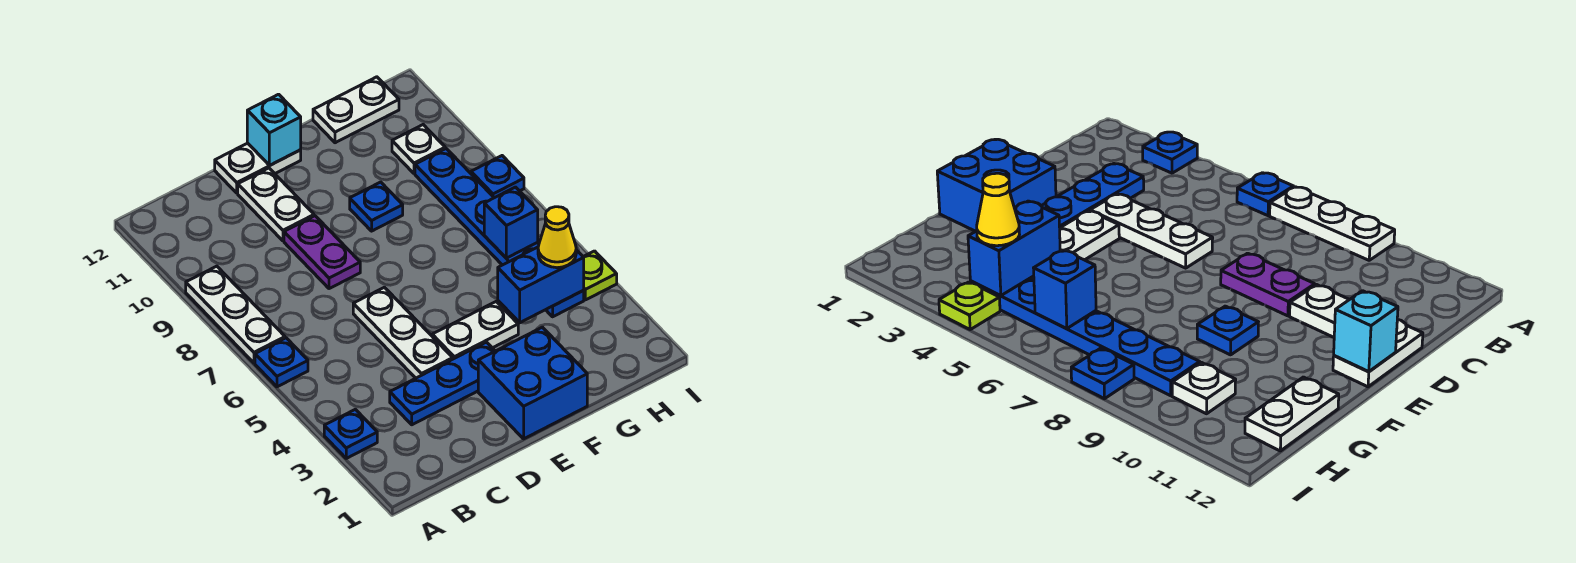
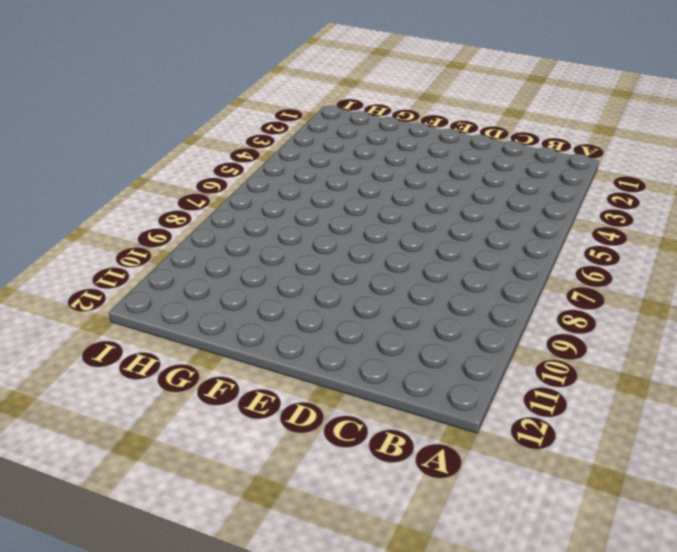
none -> blue 1x1 plate [324,409,377,458]
none -> blue 1x1 plate [255,338,308,387]
none -> white 1x3 plate [186,266,285,363]

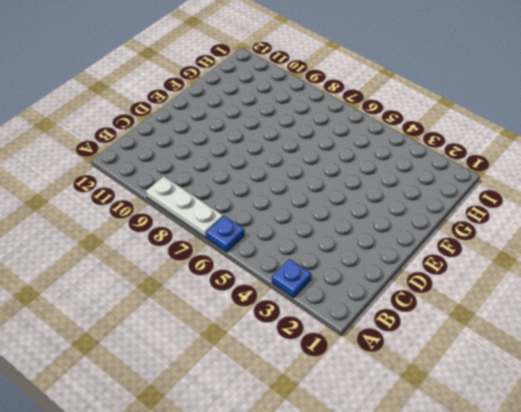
none -> blue 1x3 plate [390,342,495,425]
none -> white 1x3 plate [353,287,453,378]
none -> purple 1x2 plate [284,216,360,289]

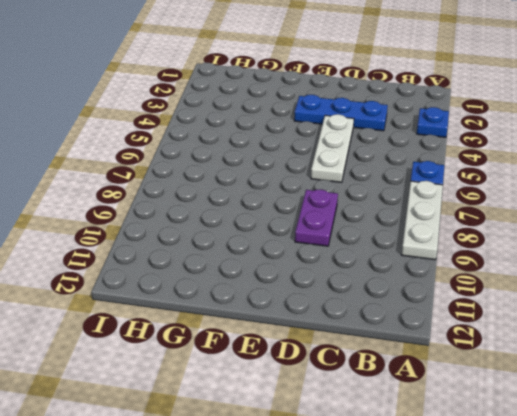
none -> white 1x2 plate [238,168,314,241]
none -> white 1x2 plate [215,143,301,193]
none -> blue 2x2 brick [478,327,587,439]

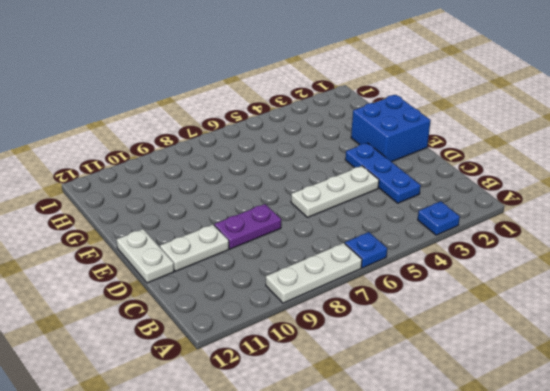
none -> white 1x2 plate [432,302,518,359]
none -> blue 1x1 plate [350,182,403,231]
none -> white 1x2 plate [313,77,399,143]

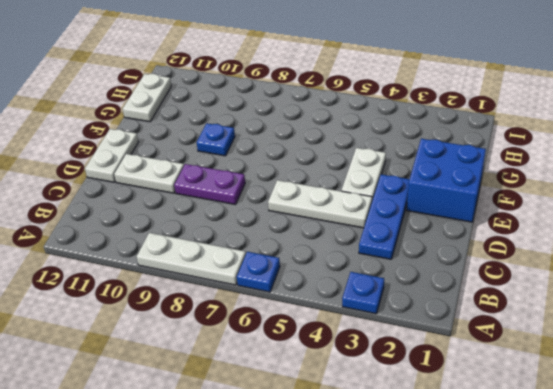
none -> blue 1x6 plate [415,149,584,317]
none -> white 1x1 plate [392,125,445,174]
none -> lime 1x1 plate [583,251,617,300]

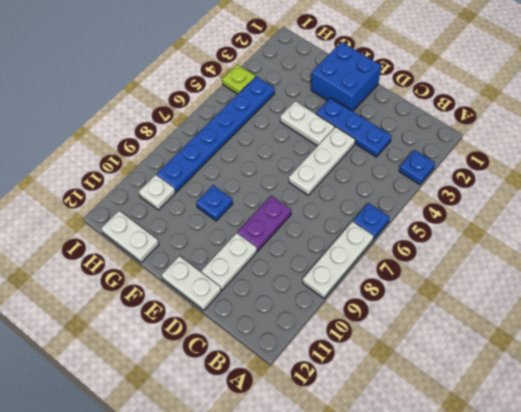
none -> blue 1x1 plate [471,156,524,198]
none -> cyan 1x1 brick [247,94,301,165]
none -> blue 1x2 brick [498,247,584,323]

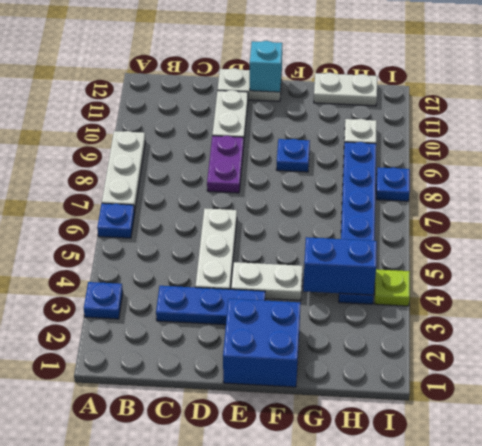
none -> blue 1x1 brick [484,187,538,258]
none -> yellow 1x1 cone [538,207,576,268]

